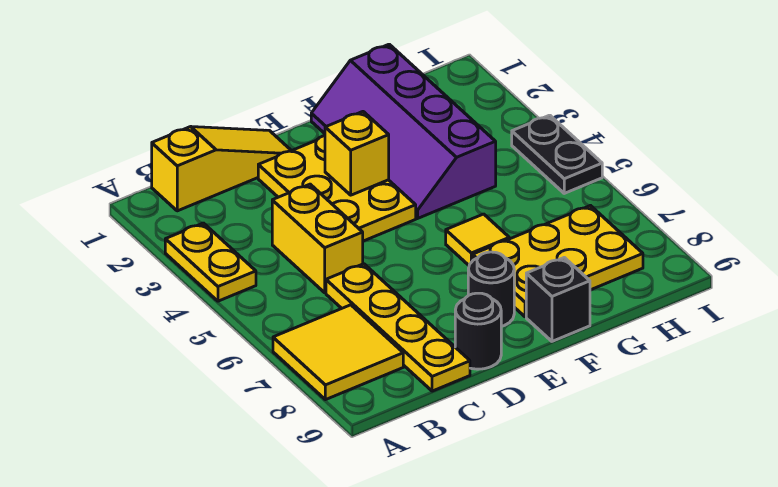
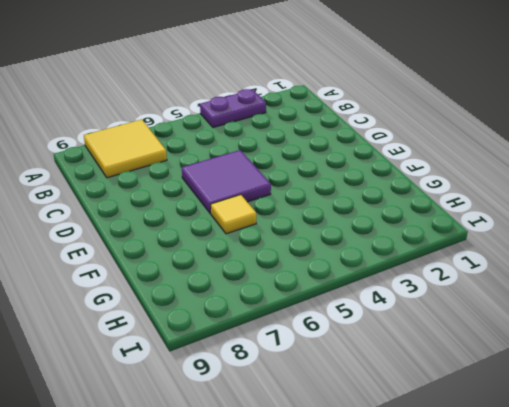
purple 1x2 plate [200,89,266,128] -> yellow 1x2 plate [165,223,256,301]
purple 2x2 tile [182,150,271,214] -> none
none -> yellow 1x3 slope [152,127,291,211]
none -> yellow 1x2 brick [272,184,363,293]
none -> yellow 1x4 plate [326,264,470,391]

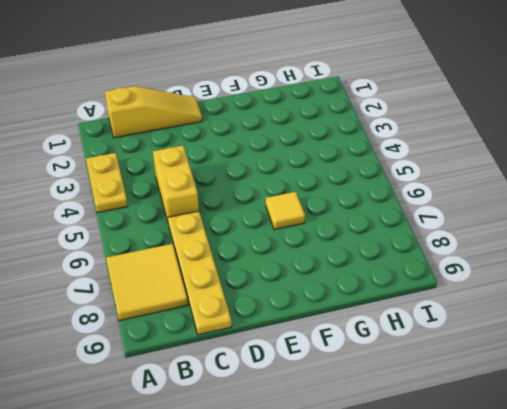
none -> yellow 2x3 plate [258,136,416,241]
none -> black 1x1 round brick [455,293,501,369]
none -> black 1x1 round brick [468,252,514,326]

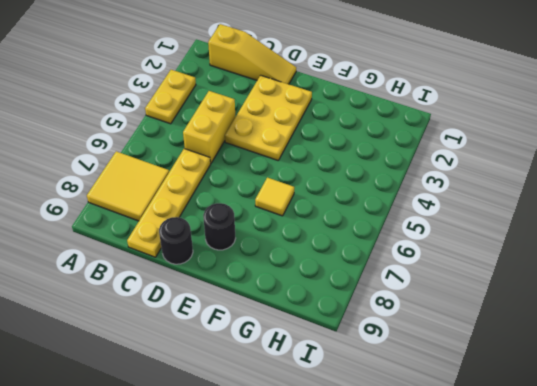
none -> purple 2x4 slope [311,44,496,218]
none -> yellow 2x3 plate [473,206,643,317]
none -> black 1x1 brick [526,258,590,341]

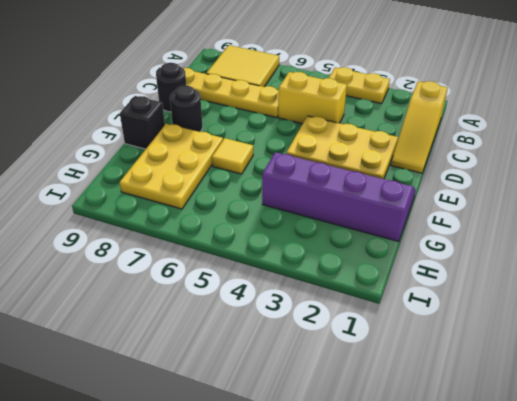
none -> black 1x2 plate [512,115,602,193]
none -> yellow 1x1 brick [325,112,389,195]

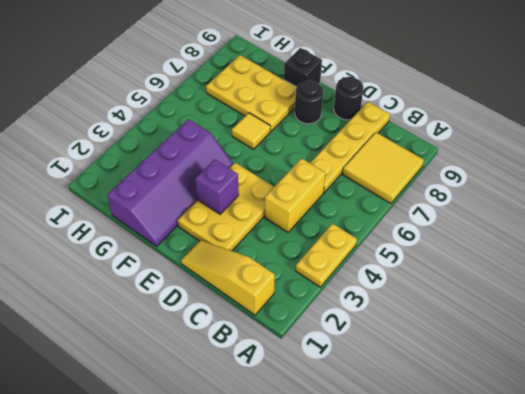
purple 1x1 brick [195,159,239,214] -> yellow 1x1 brick [325,112,389,195]
none -> black 1x2 plate [512,115,602,193]

